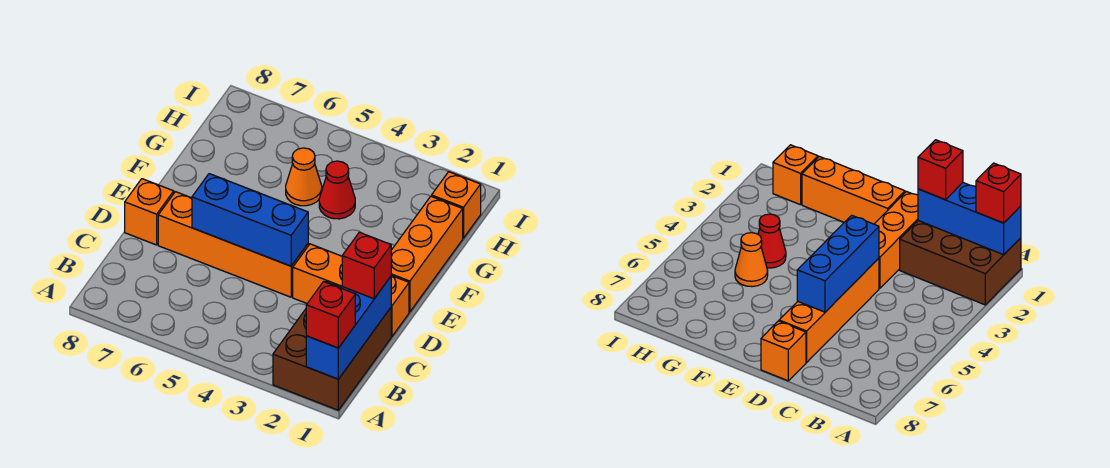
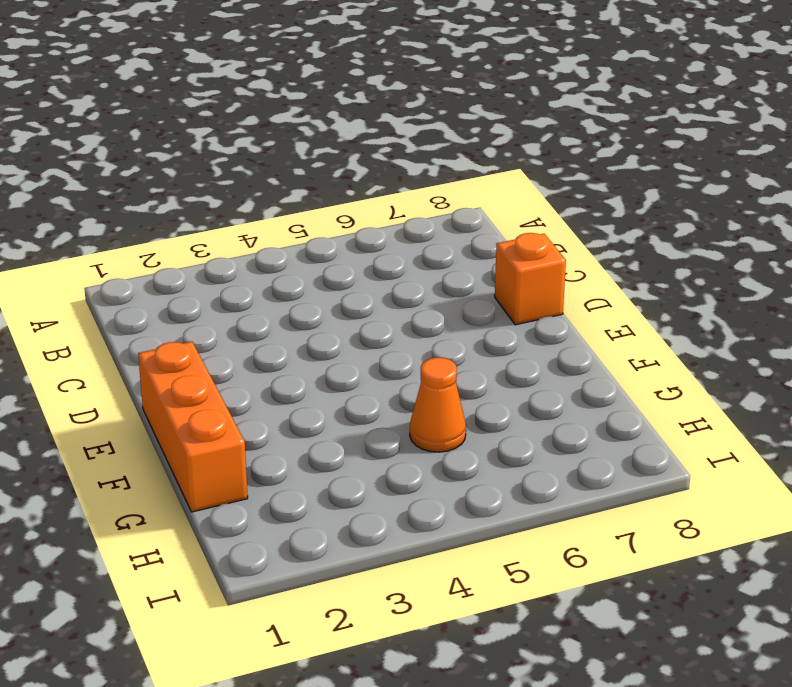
none -> brown 2x3 brick [273,282,391,410]
none -> orange 1x3 brick [293,244,409,336]
none -> orange 1x4 brick [158,192,308,297]

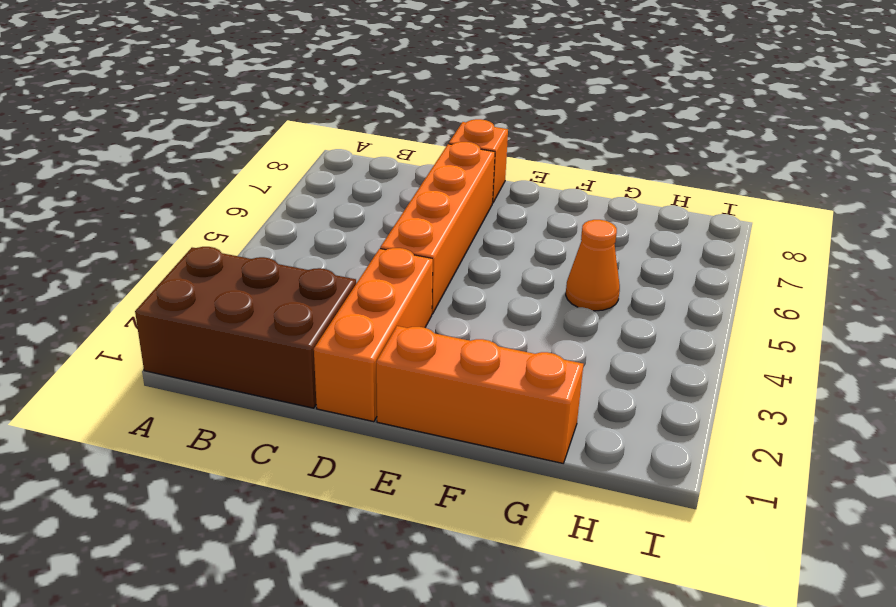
none -> red 1x1 cone [319,161,355,219]
none -> orange 1x1 brick [432,172,481,238]
none -> blue 1x3 brick [306,277,391,379]

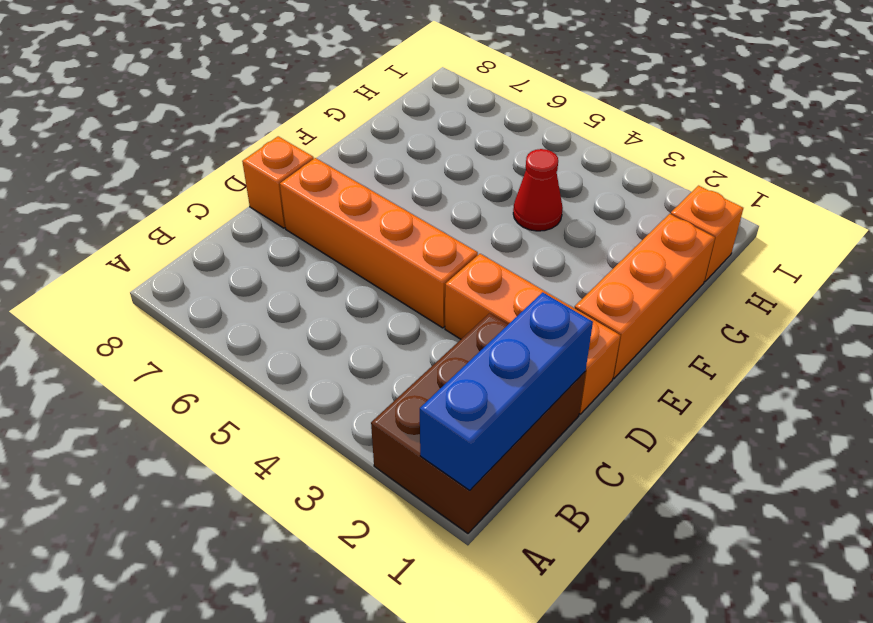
none -> orange 1x1 cone [286,148,322,206]
none -> blue 1x3 brick [192,174,308,266]
none -> red 1x1 brick [306,282,355,348]

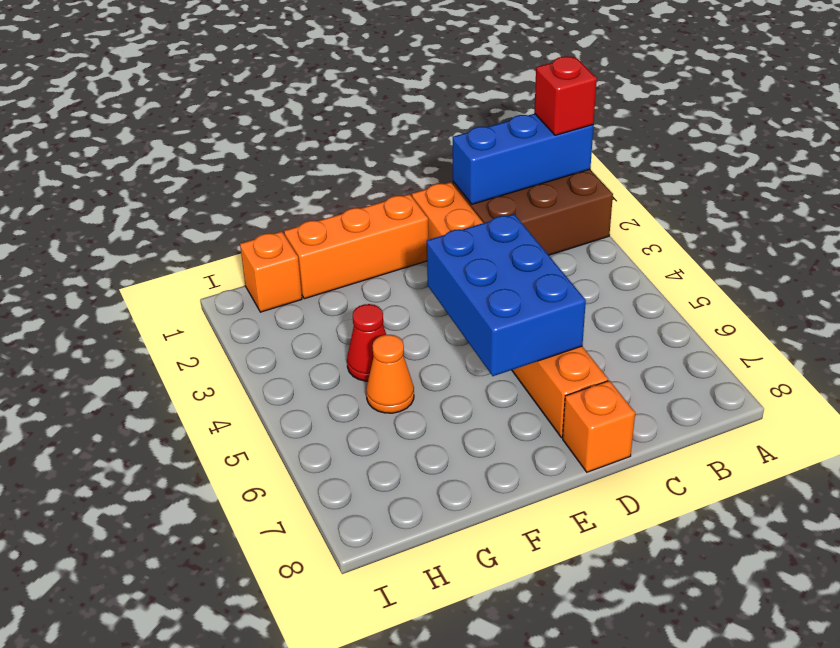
blue 2x3 brick [427,214,586,376] -> blue 1x3 brick [192,174,308,266]
none -> red 1x1 brick [342,232,391,299]

